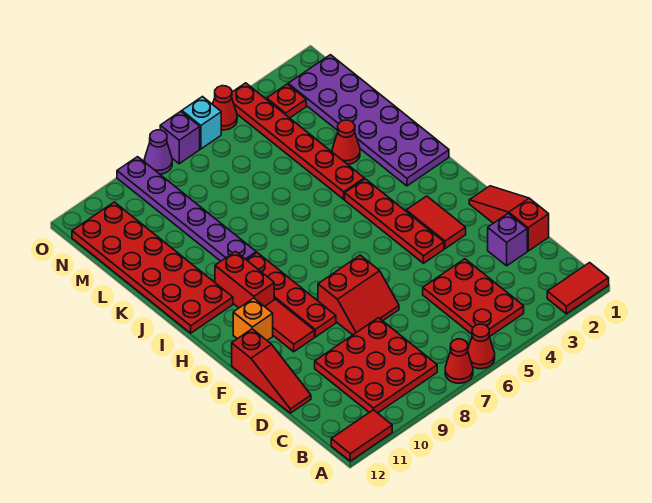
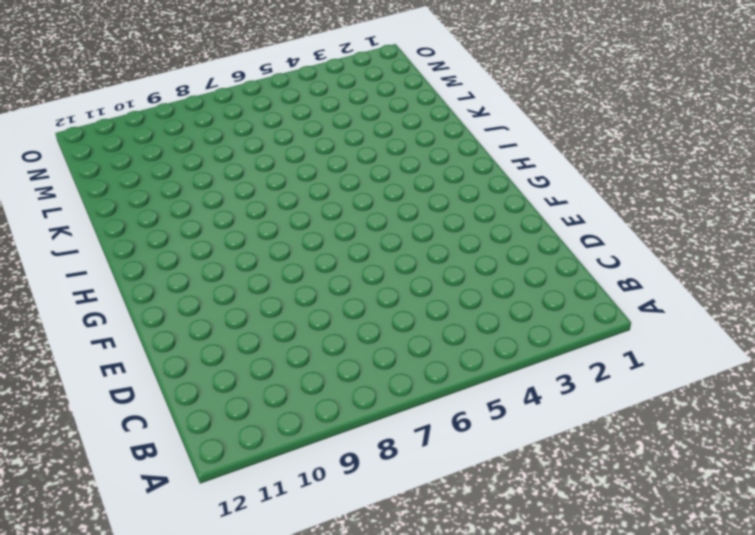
none -> red 1x2 tile [547,263,609,314]
none -> red 1x1 cone [468,324,495,369]
none -> red 1x1 cone [445,339,473,383]

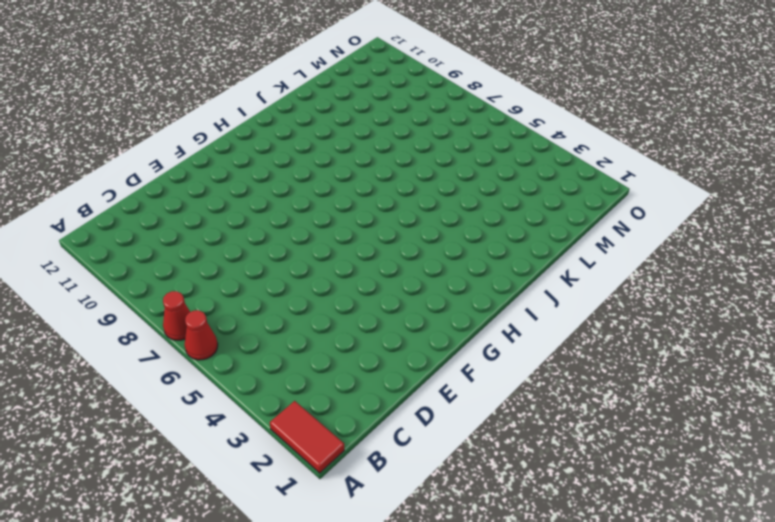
none -> red 1x2 tile [331,410,392,461]
none -> red 2x3 plate [423,259,524,337]
none -> red 3x3 plate [315,318,437,413]

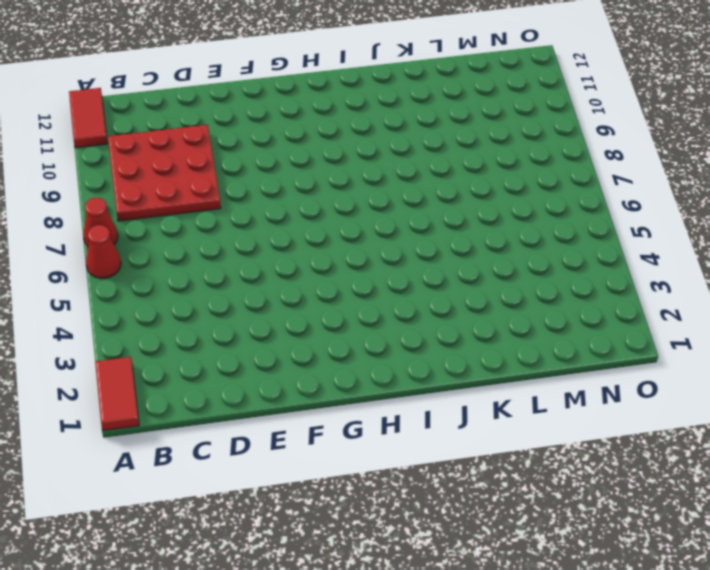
none -> red 2x3 plate [423,259,524,337]
none -> red 1x3 slope [469,186,549,251]
none -> purple 1x1 brick [488,214,527,266]

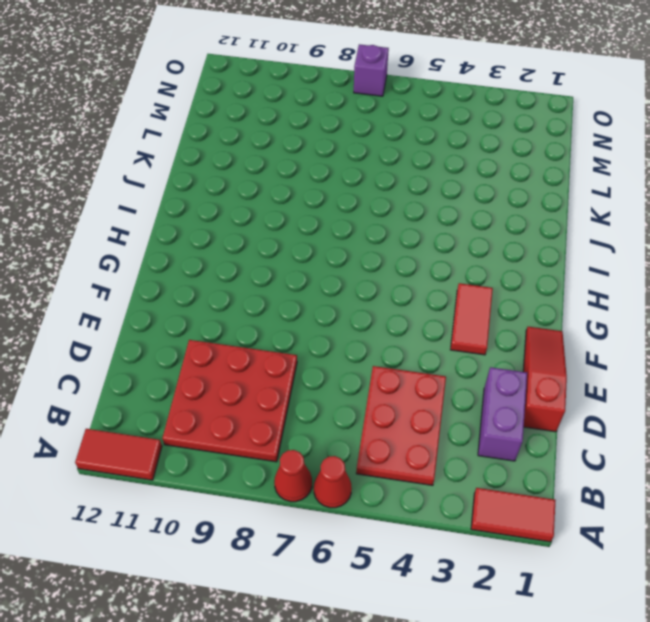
purple 1x2 brick [478,367,527,461] -> purple 1x1 brick [488,214,527,266]
none -> red 1x3 slope [232,329,311,413]
none -> red 2x2 slope [318,255,399,335]
none -> red 1x4 plate [345,179,444,263]

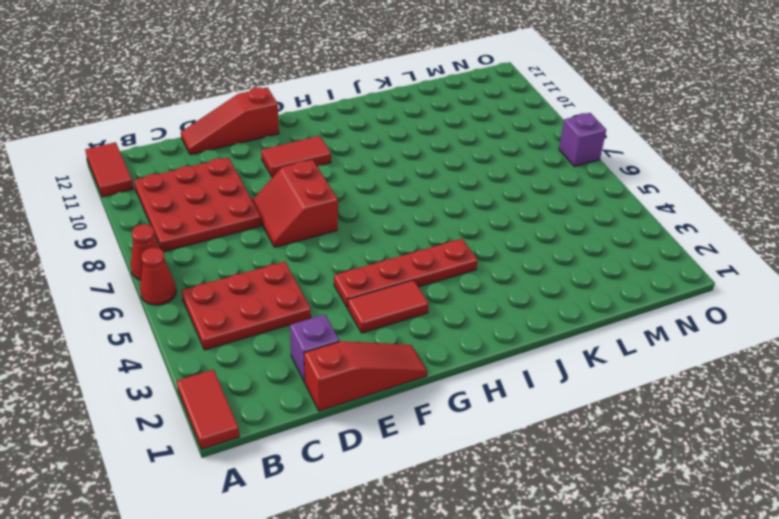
none -> red 1x4 plate [247,253,336,337]
none -> orange 1x1 brick [233,298,273,340]
none -> red 1x2 brick [215,251,274,308]

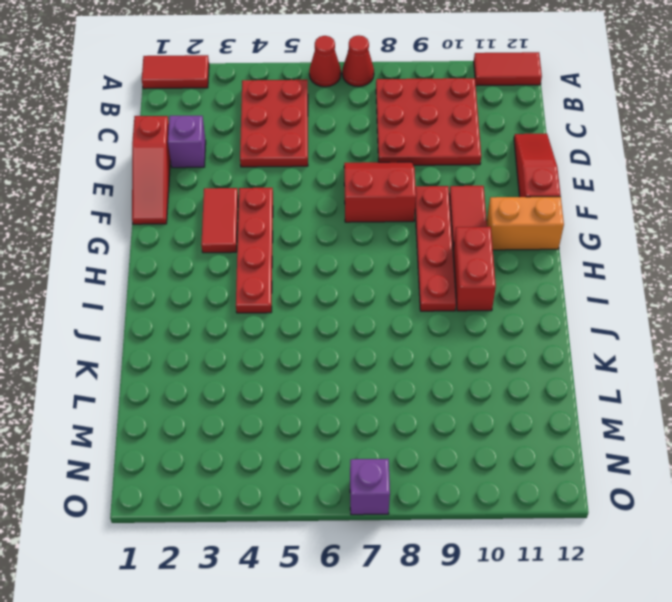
orange 1x2 brick [487,197,564,250] -> orange 1x1 brick [233,298,273,340]
none -> purple 2x6 plate [288,55,449,186]
none -> red 2x6 plate [72,202,233,333]
none -> red 1x6 plate [232,83,364,199]

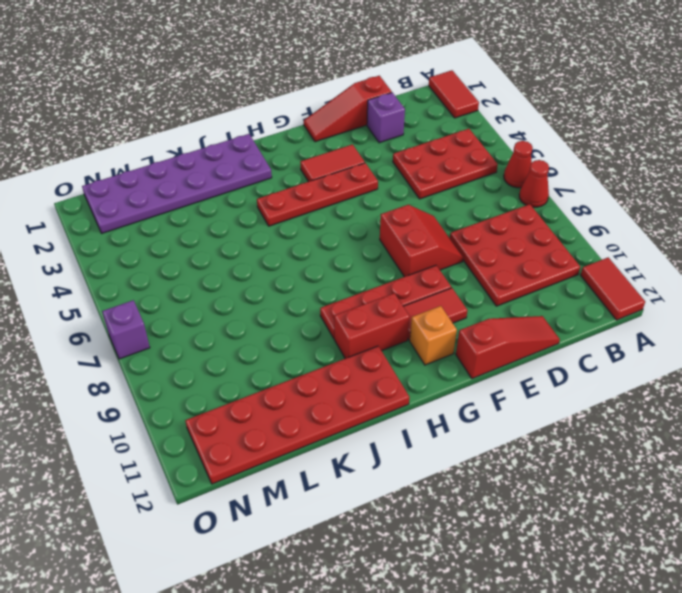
none -> red 1x6 plate [232,83,364,199]
none -> purple 1x6 plate [117,157,256,261]
none -> red 1x1 cone [332,120,360,164]

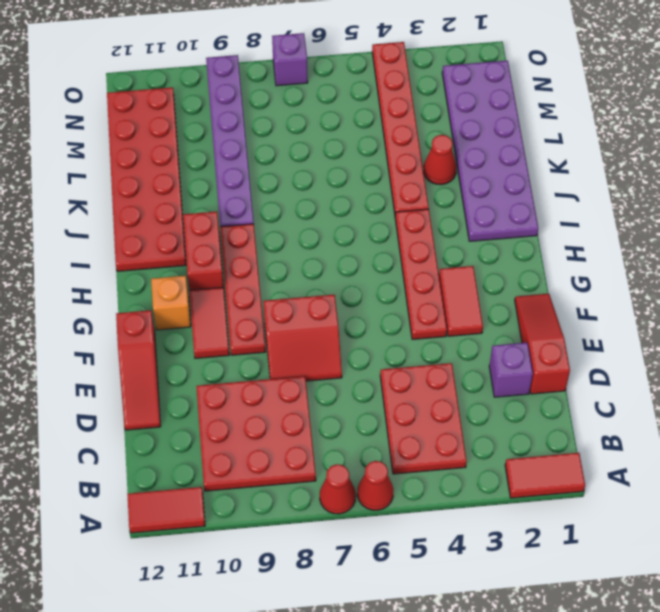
none -> red 1x1 plate [267,84,306,118]
none -> red 1x1 cone [213,86,237,130]
none -> cyan 1x1 brick [182,97,221,149]

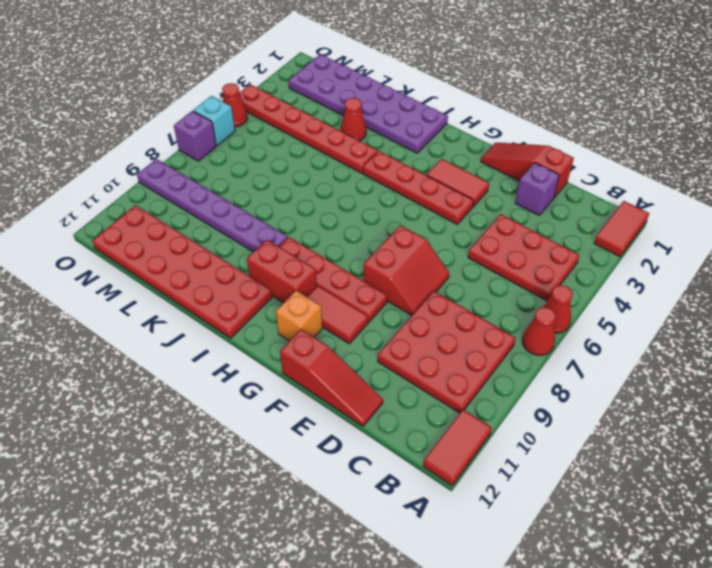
none -> red 1x1 plate [267,84,306,118]
none -> purple 1x1 cone [145,130,172,174]

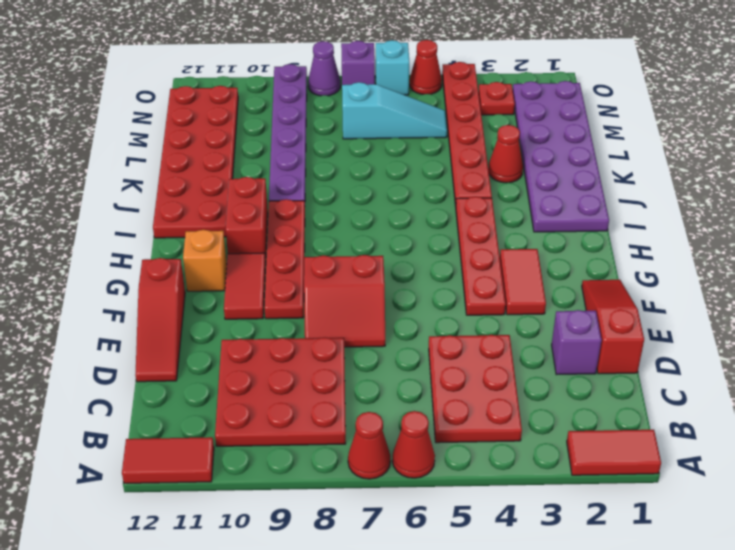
cyan 1x3 slope [342,82,447,139] -> none

